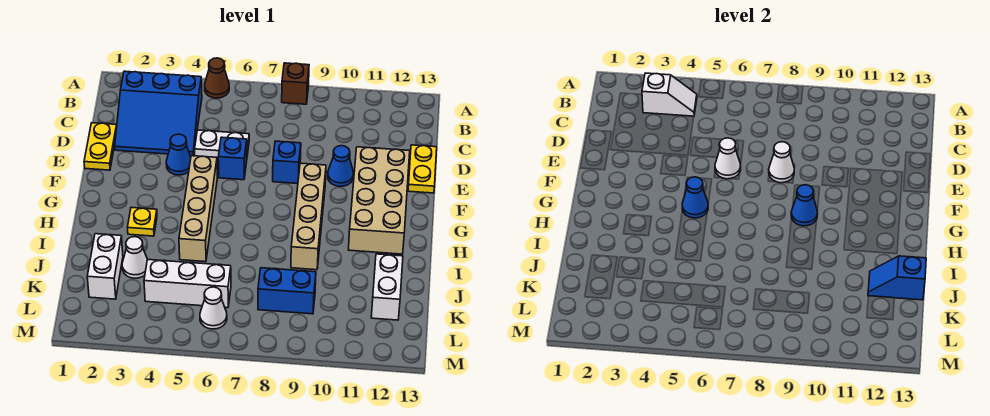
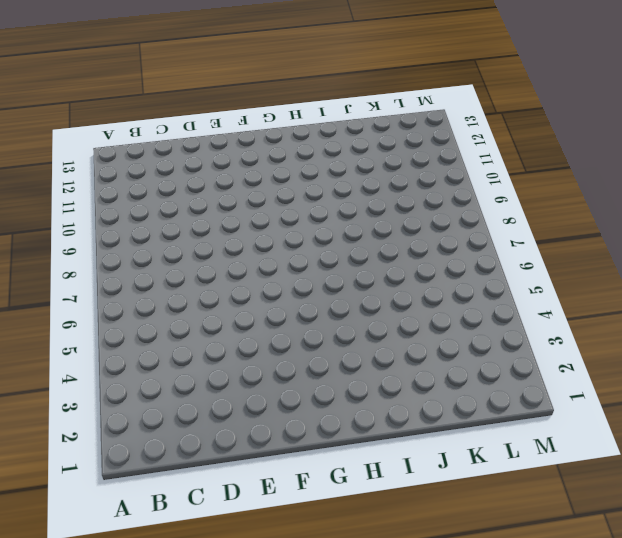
none -> brown 1x1 cone [205,58,229,98]
none -> brown 1x1 brick [282,63,309,104]
none -> blue 3x3 slope [115,71,202,156]

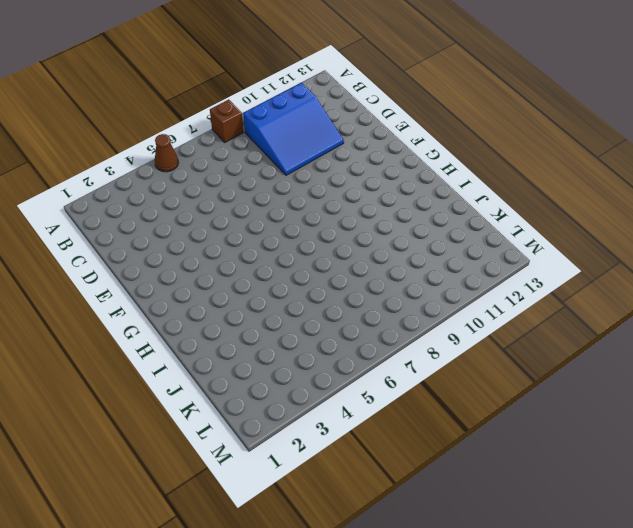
blue 3x3 slope [243,83,344,175] -> blue 3x3 slope moved to [115,71,202,156]
none -> yellow 1x2 plate [84,123,117,170]
none -> white 1x2 plate [195,130,249,158]
none -> yellow 1x2 plate [408,145,437,193]

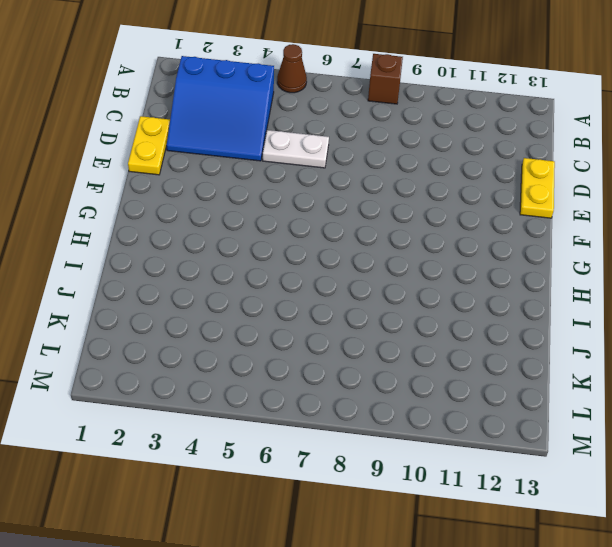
none -> blue 1x1 cone [166,134,191,175]
none -> blue 1x1 brick [218,137,247,180]
none -> blue 1x1 brick [273,141,301,184]

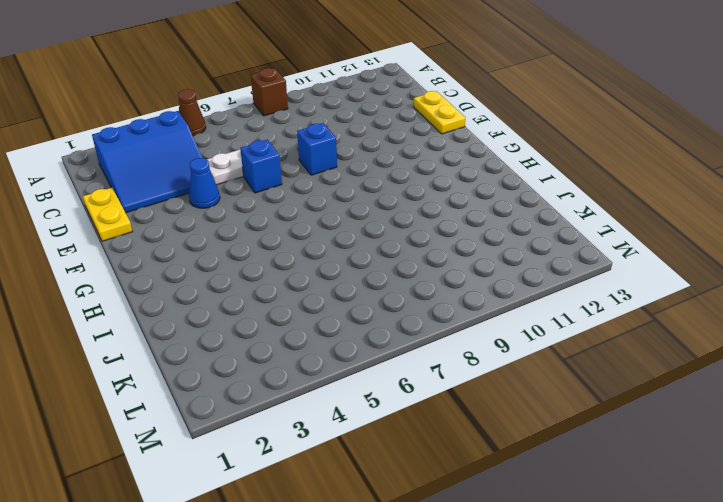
none -> blue 1x1 cone [328,146,353,187]
none -> tan 2x4 brick [349,147,410,254]
none -> tan 1x4 brick [179,156,217,262]

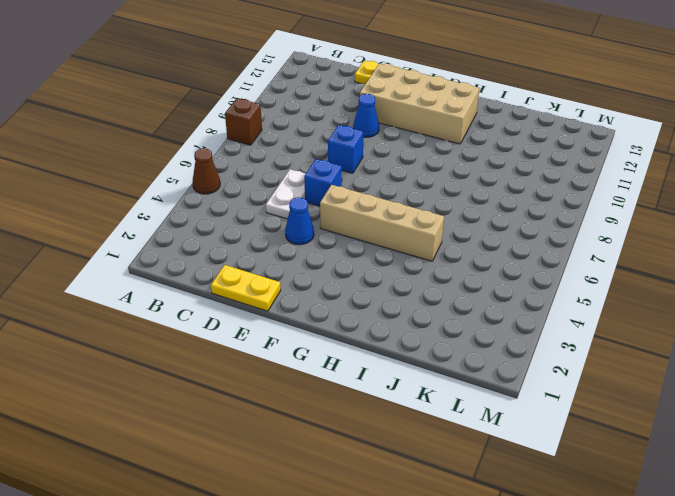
none -> blue 3x3 slope [115,71,202,156]
none -> tan 1x4 brick [291,163,326,270]
none -> yellow 1x1 plate [128,208,157,236]

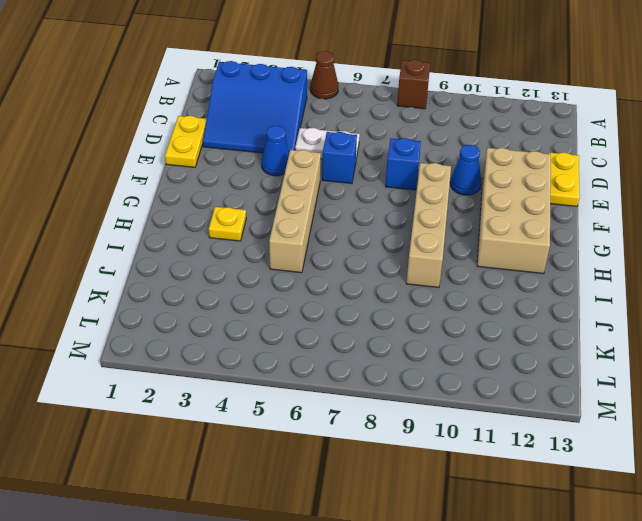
none -> white 1x2 brick [87,234,123,299]
none -> white 1x1 cone [122,237,147,278]
none -> white 1x2 brick [371,254,403,320]

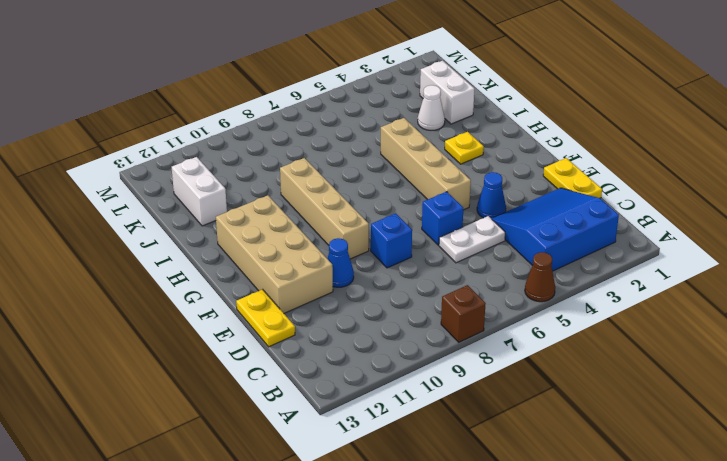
none -> white 1x3 brick [144,259,231,308]
none -> blue 1x2 brick [258,268,316,314]
none -> white 1x1 cone [200,287,227,329]

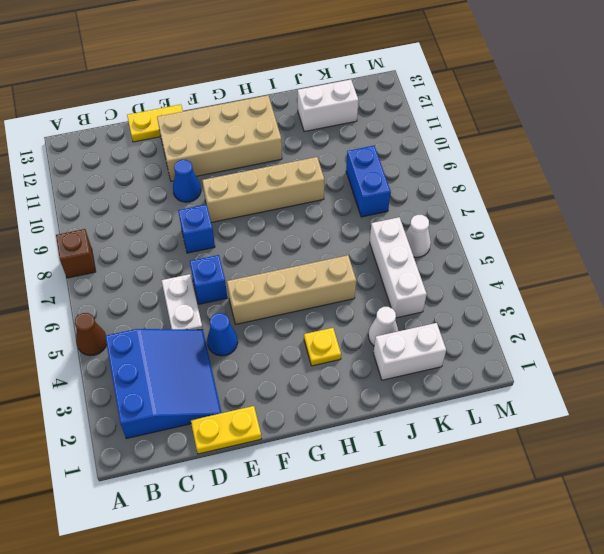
none -> white 1x2 slope [642,73,697,116]
none -> white 1x1 cone [715,138,741,179]
none -> white 1x1 cone [769,142,794,183]

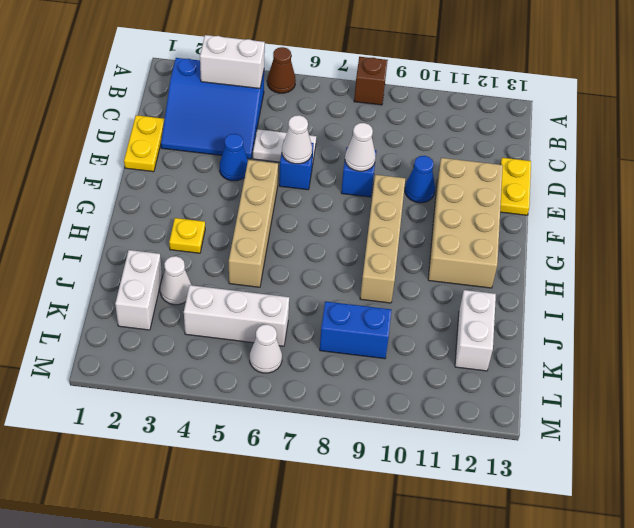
white 1x2 brick [200,35,265,88] -> white 1x2 slope [642,73,697,116]
none -> blue 1x1 cone [682,177,708,218]
none -> blue 1x1 cone [791,185,818,226]
none -> blue 1x2 slope [868,256,926,300]

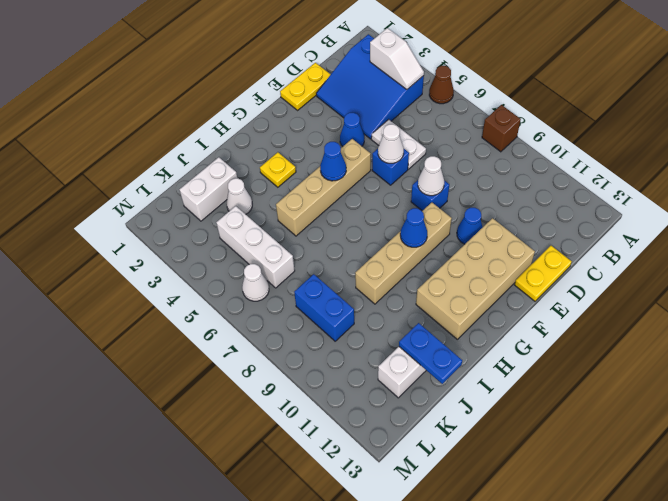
blue 1x2 plate [399,323,462,384] -> blue 1x2 slope [868,256,926,300]

